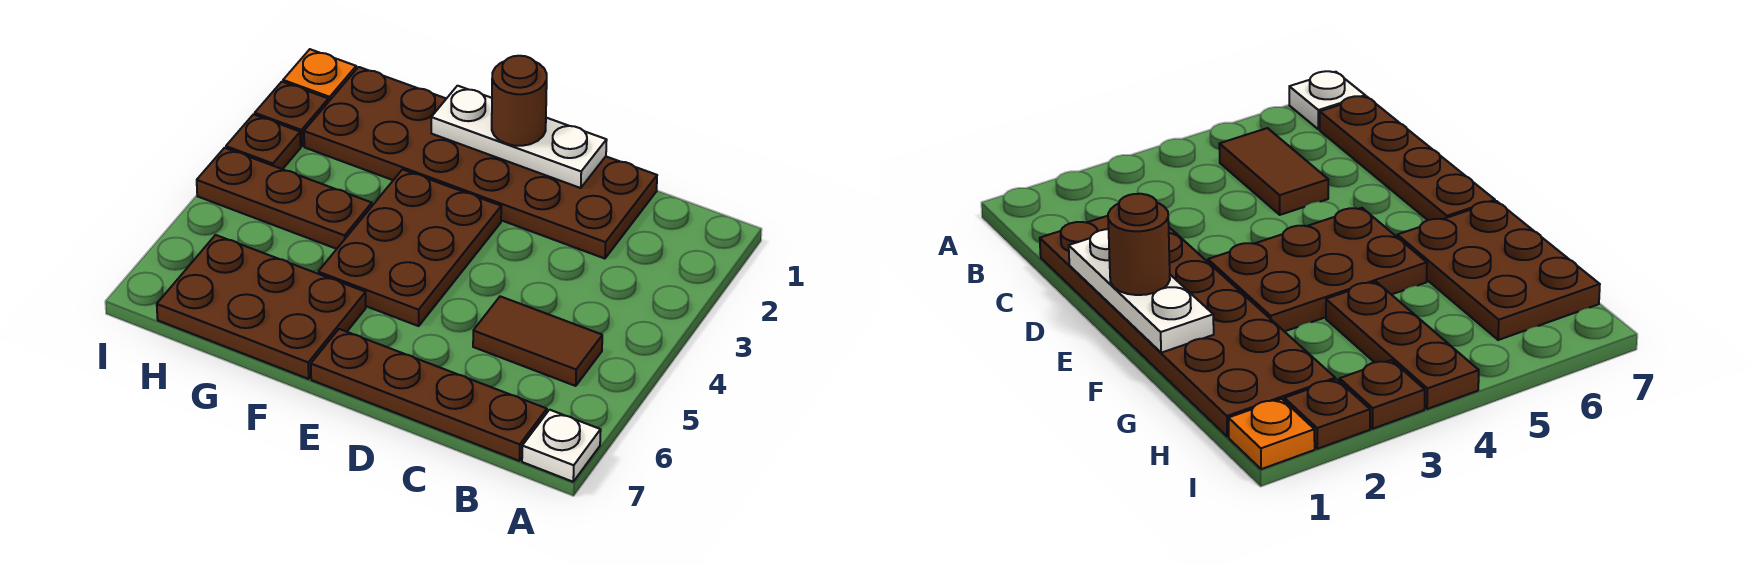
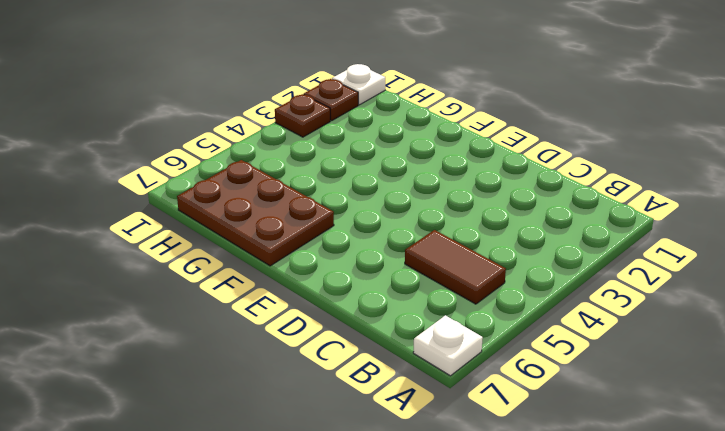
white 1x1 plate [332,64,385,105] -> orange 1x1 plate [283,49,356,102]
none -> brown 1x4 plate [311,329,547,461]
none -> brown 2x6 plate [304,67,657,259]
none -> brown 2x3 plate [318,170,501,326]

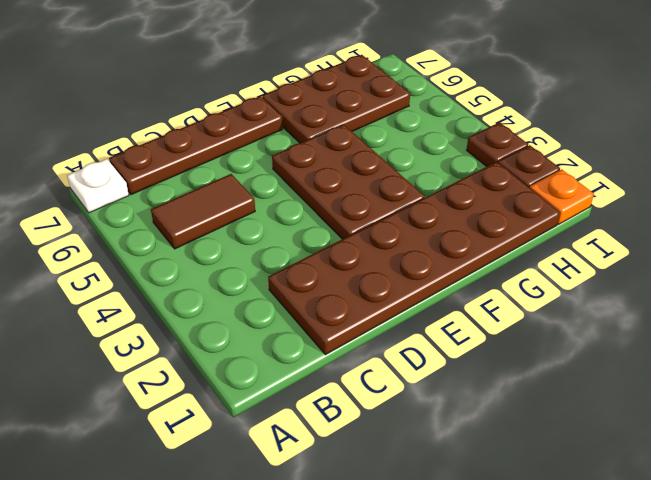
none -> brown 1x3 plate [197,148,372,249]
none -> white 1x3 plate [431,86,607,188]
none -> brown 1x1 round brick [492,56,547,146]

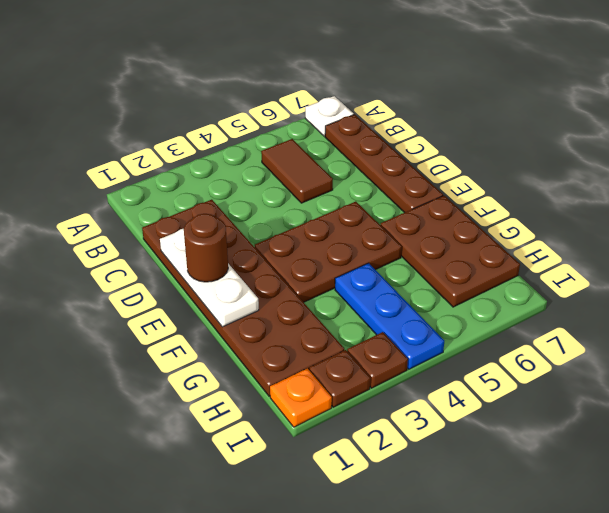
blue 1x3 plate [335,263,444,369] -> brown 1x3 plate [197,148,372,249]

